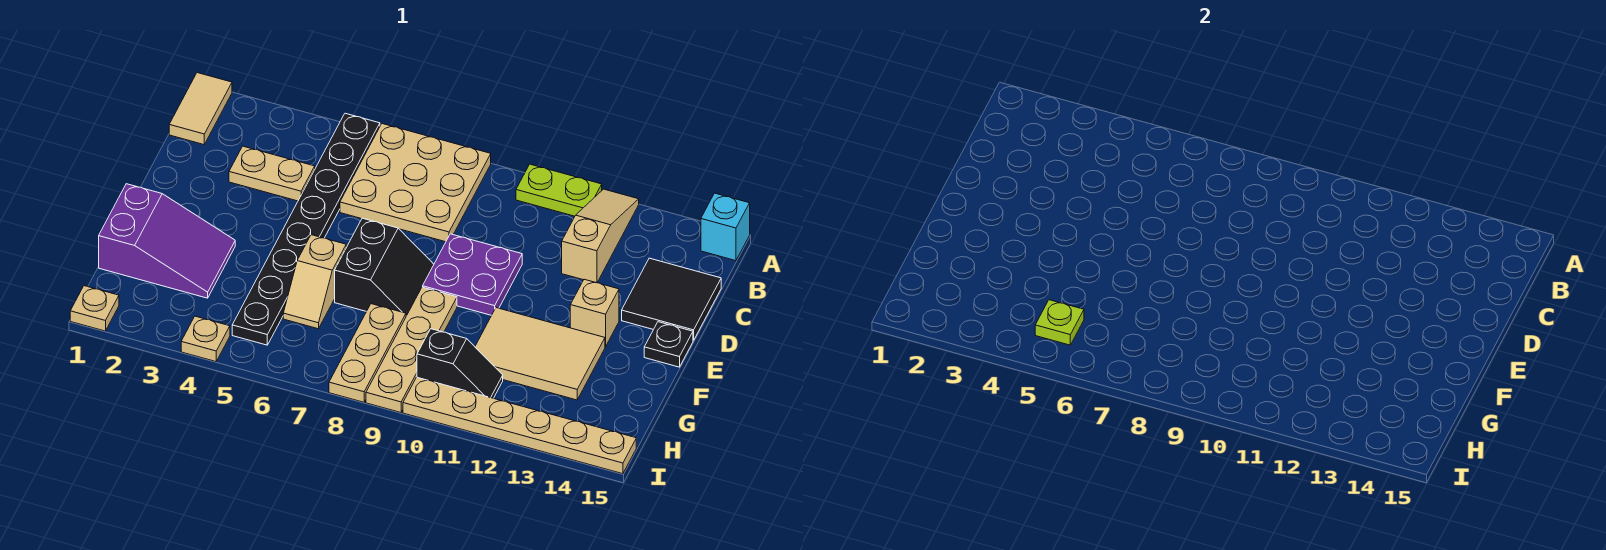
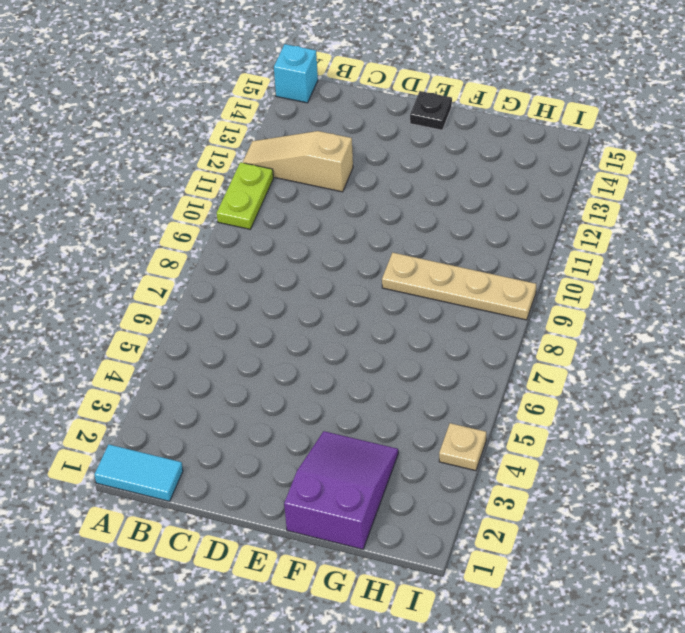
cyan 1x2 tile [94,444,183,501] -> tan 1x2 tile [169,73,232,145]
none -> black 1x8 plate [232,113,380,345]
none -> tan 3x3 plate [340,124,491,242]
none -> tan 1x2 plate [229,146,315,201]

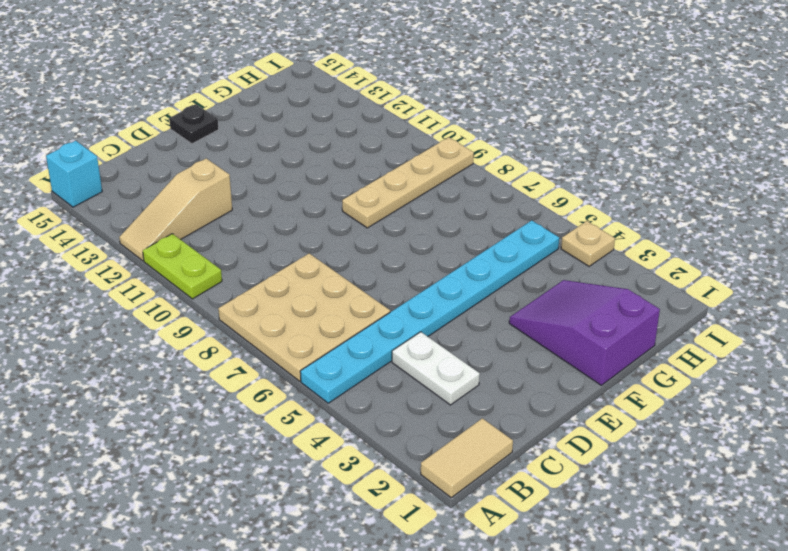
cyan 1x8 plate [300,220,559,403] -> black 1x8 plate [232,113,380,345]
white 1x2 plate [392,332,480,405] -> tan 1x2 plate [229,146,315,201]
none -> black 2x2 tile [622,258,721,341]
none -> purple 2x2 plate [423,234,522,315]
none -> black 2x2 slope [335,218,434,316]

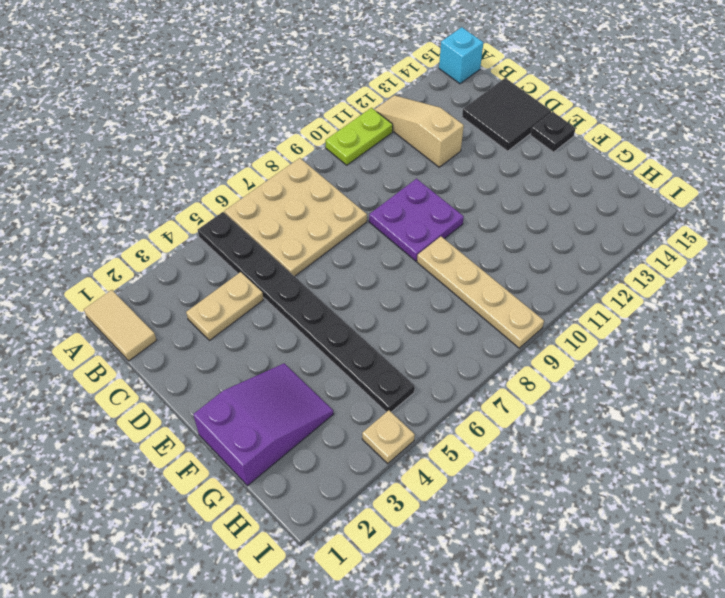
none -> black 2x2 slope [335,218,434,316]
none -> tan 1x1 brick [570,279,619,347]
none -> tan 1x2 slope [283,235,346,329]

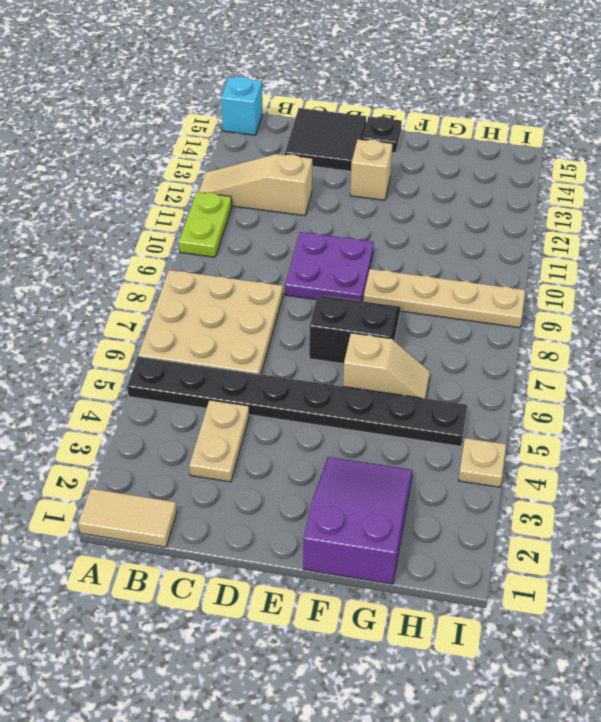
none -> tan 2x3 tile [475,308,605,400]
none -> tan 1x3 plate [329,304,406,402]
none -> black 1x2 slope [417,329,503,398]

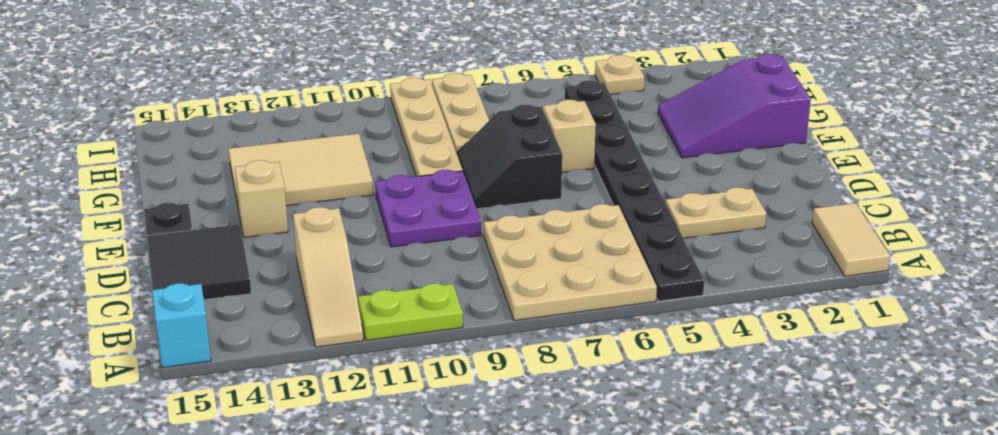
none -> black 1x2 slope [417,329,503,398]
none -> tan 1x1 plate [70,286,119,331]
none -> tan 1x6 plate [403,377,636,474]

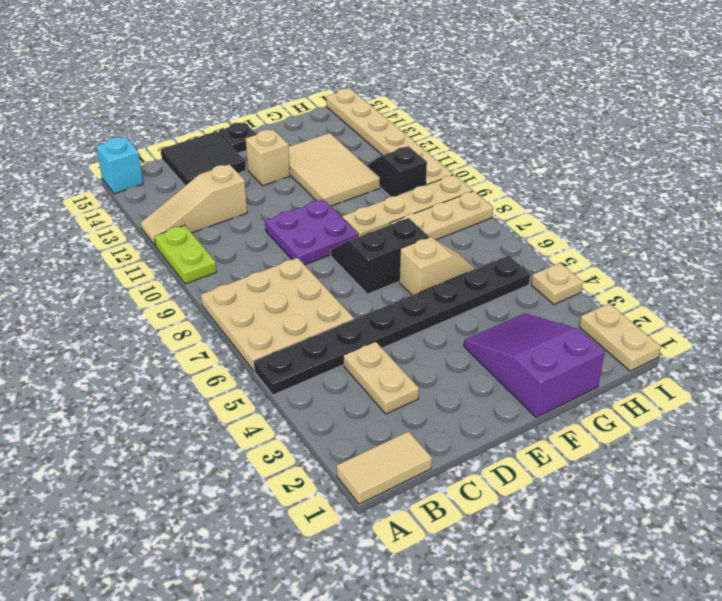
tan 1x2 plate [579,303,661,371] -> tan 1x1 plate [70,286,119,331]
none -> lime 1x1 plate [1035,300,1084,345]

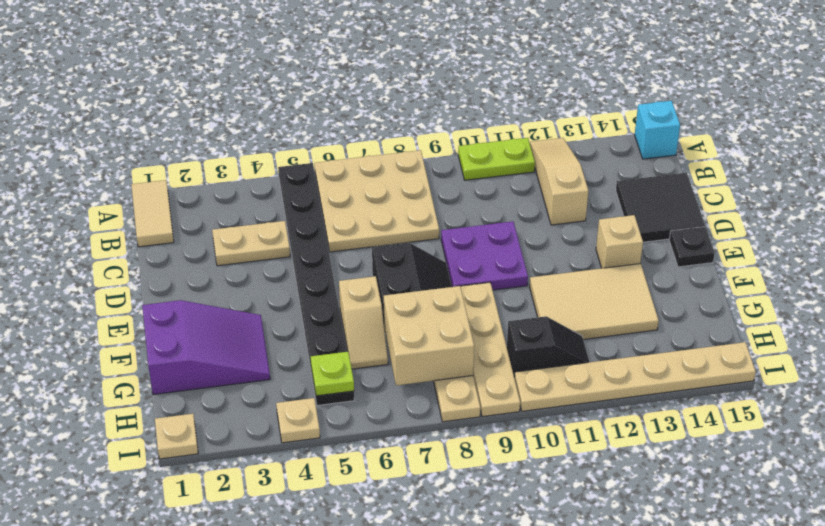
tan 2x2 brick [383,286,474,385] -> none

